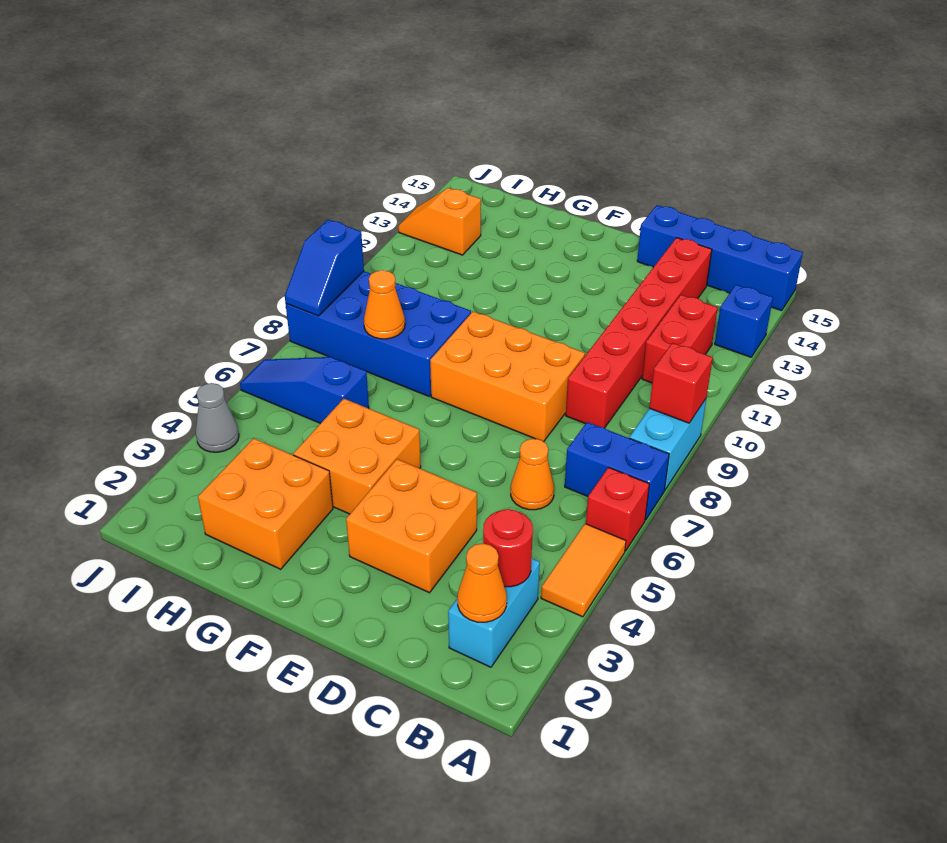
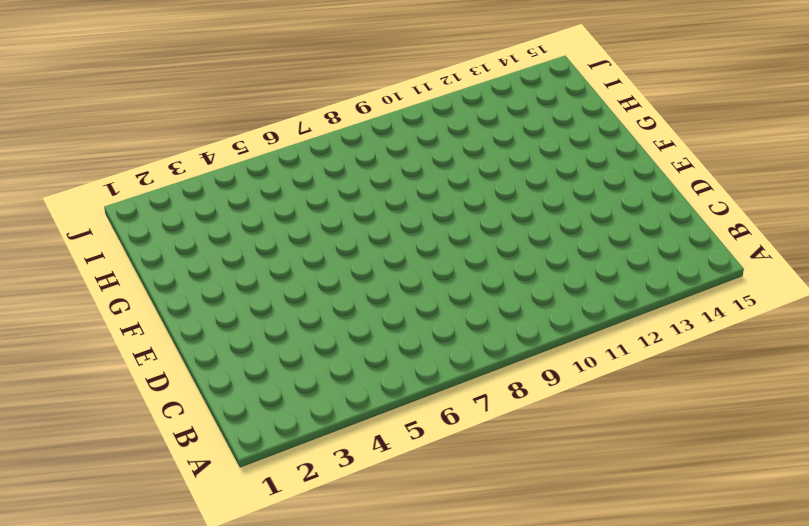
none -> orange 1x2 tile [541,524,626,617]
none -> red 1x1 brick [586,468,649,551]
none -> blue 1x2 brick [565,422,669,520]

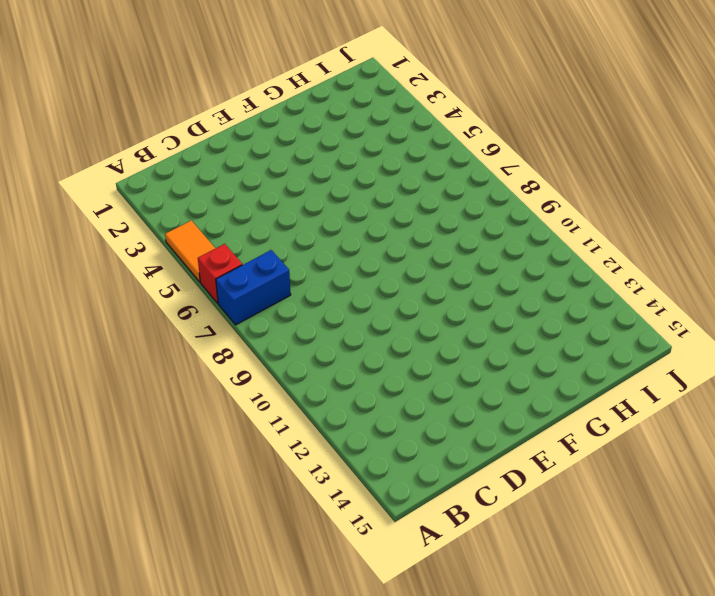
none -> cyan 1x2 brick [630,399,706,490]
none -> blue 1x1 brick [715,285,773,357]
none -> blue 1x4 brick [637,205,803,311]

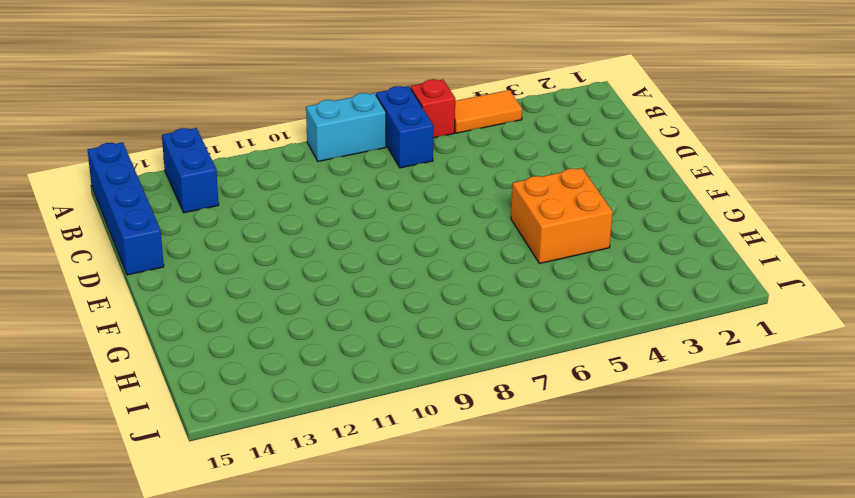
blue 1x2 brick [162,128,219,213] -> blue 1x1 brick [715,285,773,357]
none -> cyan 1x2 brick [448,558,540,667]
none -> red 1x2 brick [642,295,718,383]
none -> orange 1x1 cone [511,439,554,510]

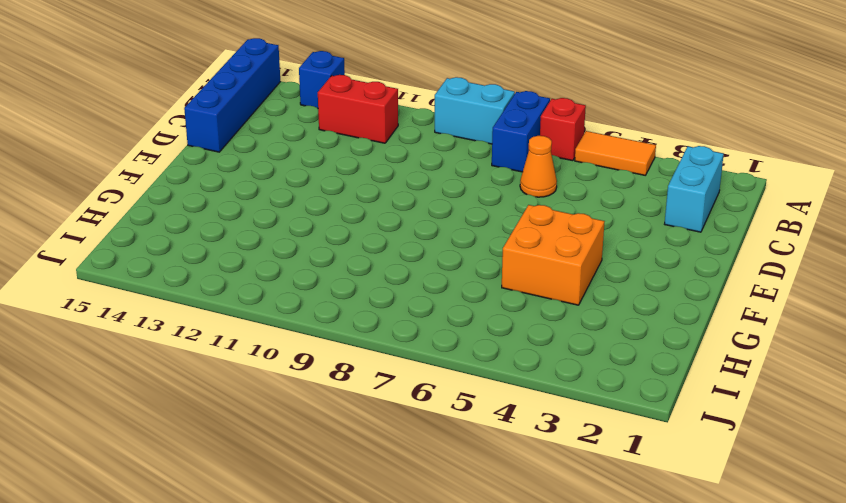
cyan 1x2 brick [665,146,724,232] -> cyan 1x2 brick turned to [448,558,540,667]
none -> red 1x6 brick [566,238,712,428]
none -> orange 2x2 brick [346,459,477,593]
none -> orange 2x3 brick [430,312,585,442]

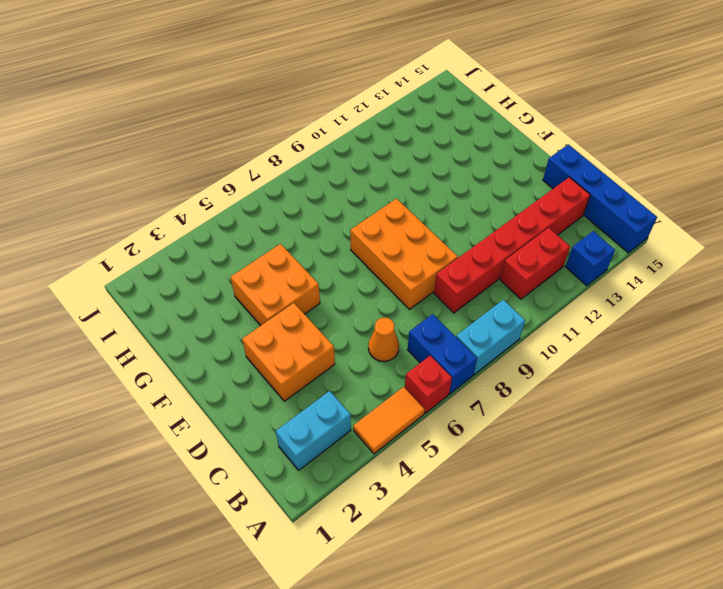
none -> orange 2x2 brick [198,438,333,569]
none -> blue 2x4 brick [286,271,471,397]
none -> blue 1x3 slope [240,357,369,424]

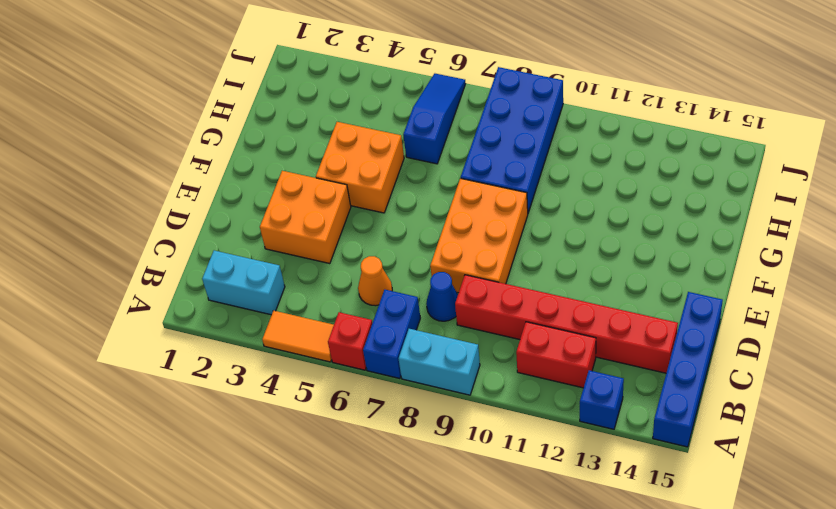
blue 1x1 cone [426,272,458,321] -> none
none -> orange 2x2 brick [198,438,333,569]
none -> orange 1x2 slope [398,188,481,255]
none -> grey 1x1 cone [196,383,239,452]

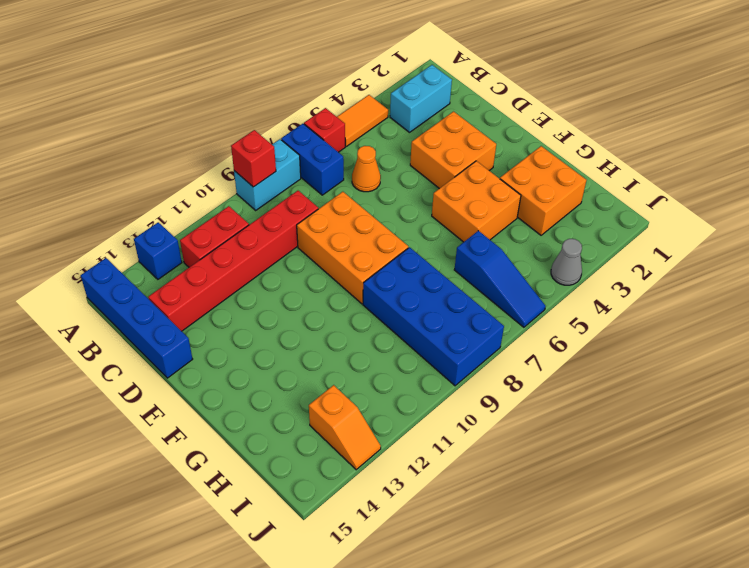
none -> orange 1x1 cone [457,543,507,622]
none -> red 1x1 round brick [483,509,533,587]
none -> orange 1x1 cone [364,270,405,339]

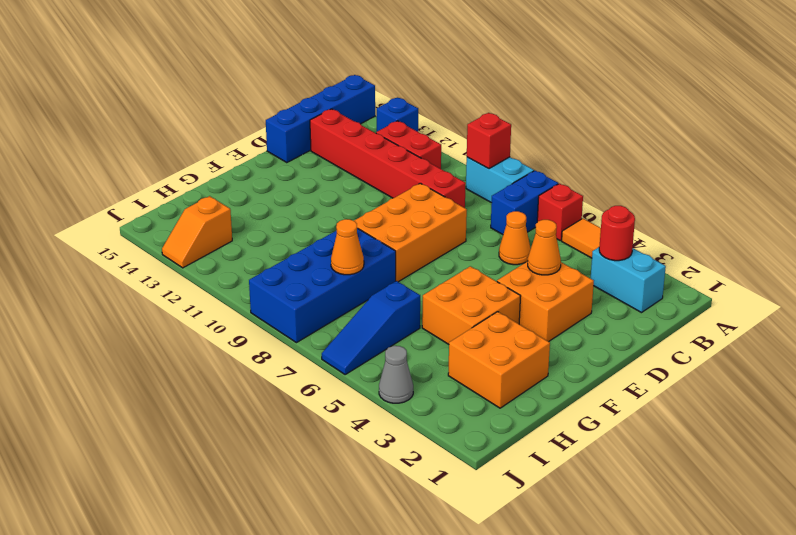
orange 1x1 cone [528,220,561,275] -> orange 1x1 cone moved to [457,543,507,622]
none -> blue 1x2 slope [285,220,364,316]

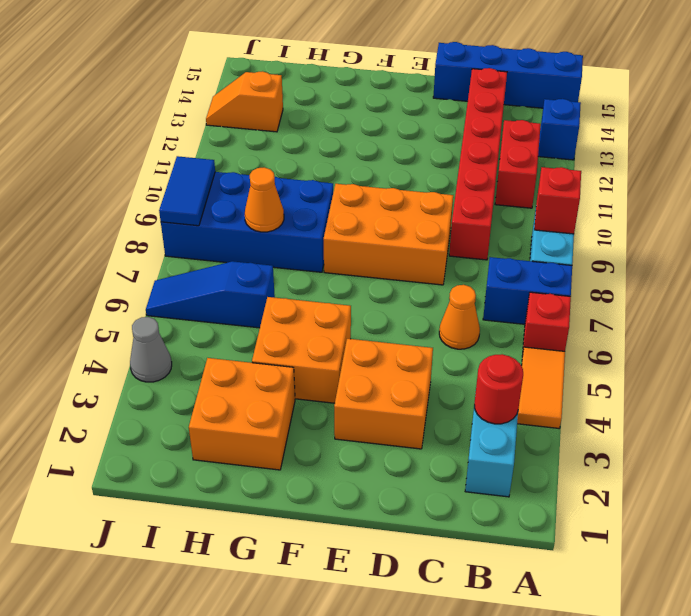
blue 1x2 tile [159,156,215,226] -> blue 1x2 slope [285,220,364,316]
none -> orange 1x1 cone [457,543,507,622]

